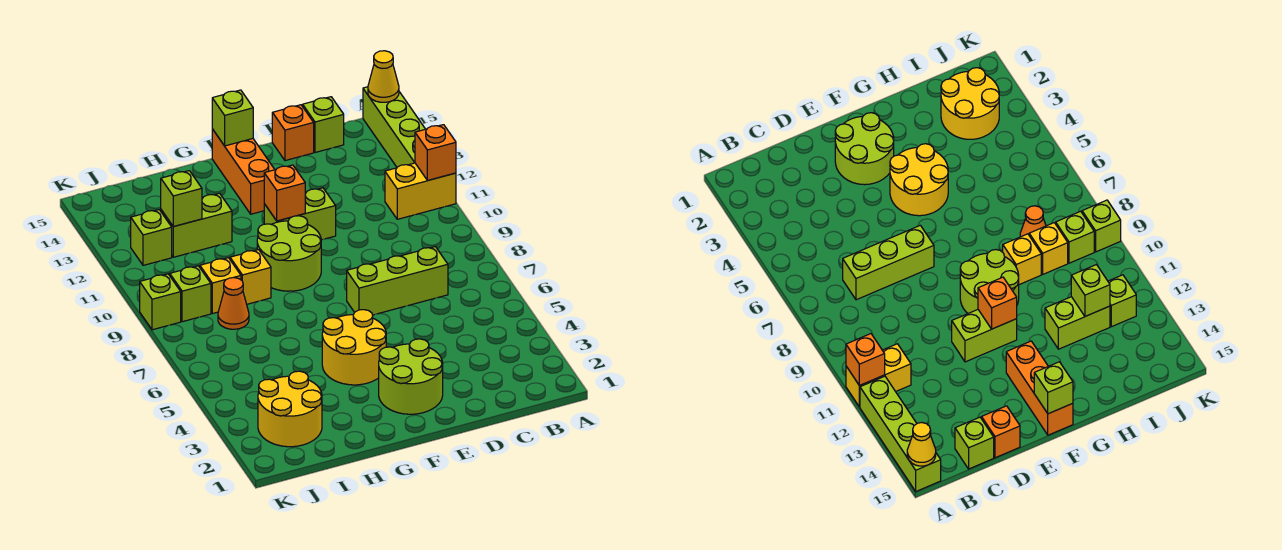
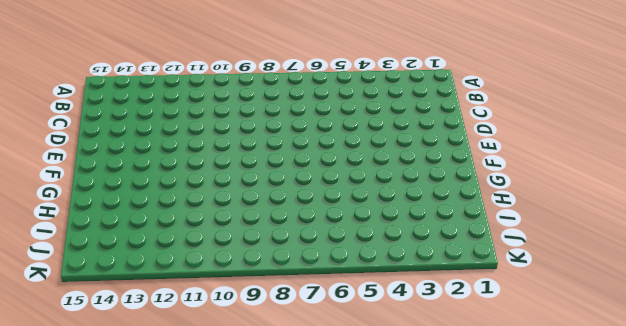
none -> yellow 1x2 brick [385,163,456,219]
none -> lime 1x4 brick [363,87,425,167]
none -> lime 1x3 brick [347,247,448,315]

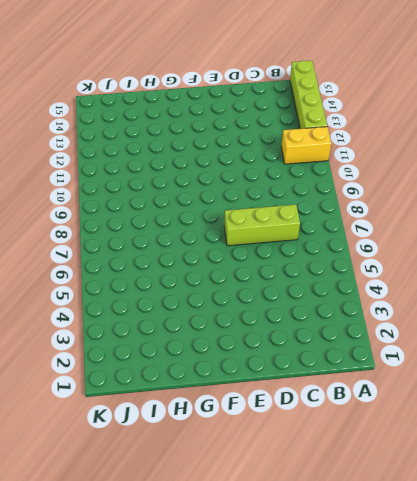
none -> lime 1x1 brick [303,97,344,153]
none -> orange 1x1 brick [272,105,314,161]
none -> lime 2x2 round brick [379,339,443,414]

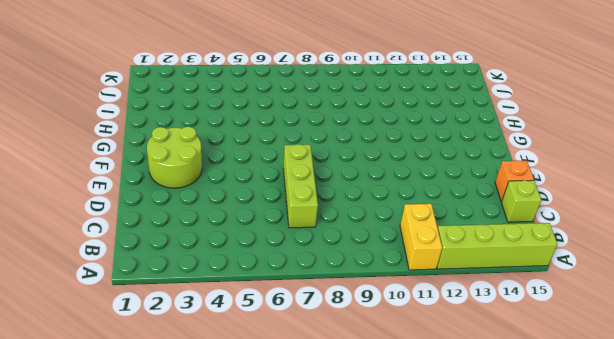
none -> lime 1x2 brick [264,188,336,240]
none -> yellow 2x2 round brick [322,310,386,385]
none -> lime 2x2 round brick [257,216,321,291]

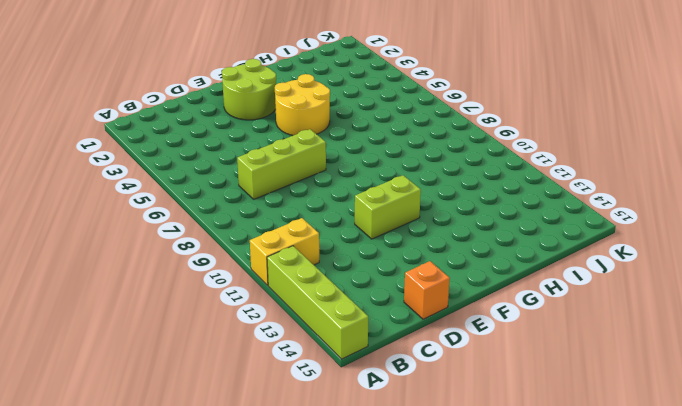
none -> lime 1x1 brick [303,97,344,153]
none -> lime 2x2 round brick [257,216,321,291]
none -> orange 1x3 brick [212,129,275,214]

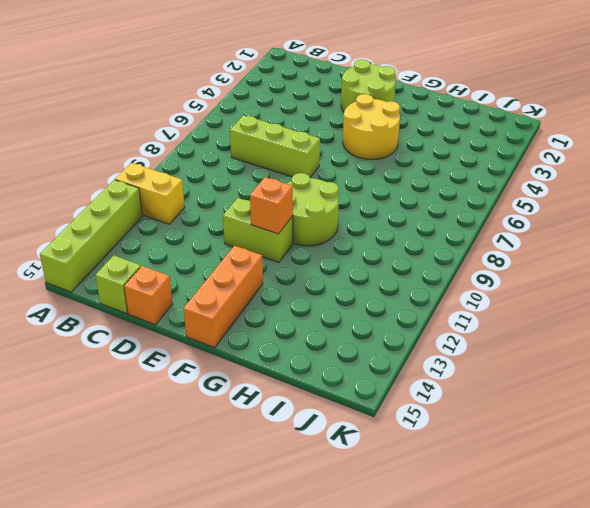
none -> yellow 1x1 brick [230,250,271,304]
none -> lime 1x2 brick [161,193,232,257]
none -> yellow 2x2 round brick [258,371,322,447]

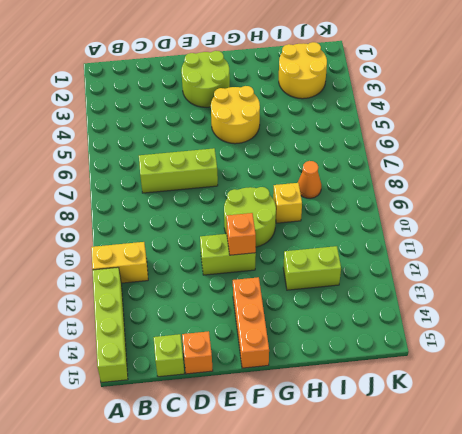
none -> yellow 1x1 brick [200,258,241,314]
none -> lime 1x1 brick [170,266,211,322]
none -> lime 1x1 brick [131,210,172,265]

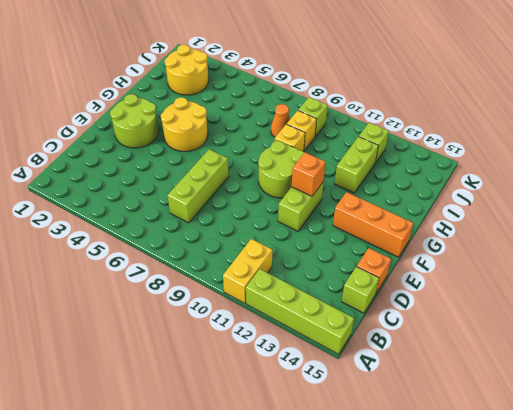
none -> lime 1x1 brick [140,274,181,330]
none -> orange 1x1 brick [415,125,456,180]
none -> yellow 1x1 cone [368,51,399,102]

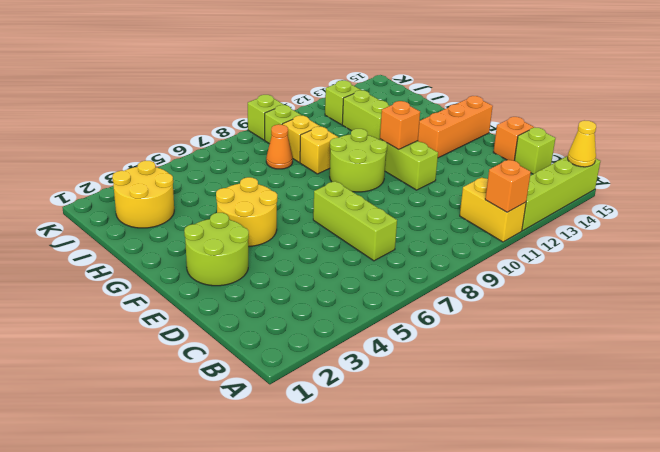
none -> lime 1x1 brick [212,90,253,146]
none -> lime 1x1 brick [161,171,202,227]

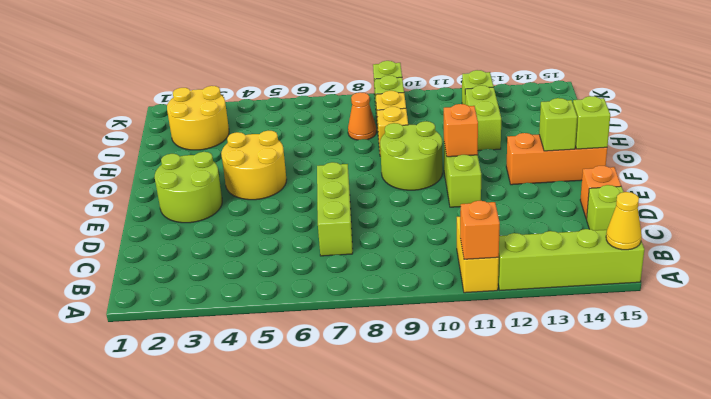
lime 1x1 brick [539,98,577,151] -> lime 1x1 brick moved to [161,171,202,227]

